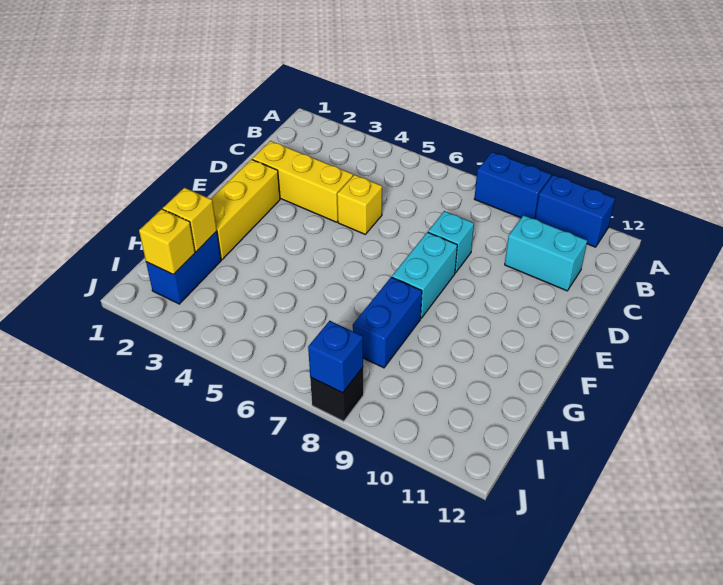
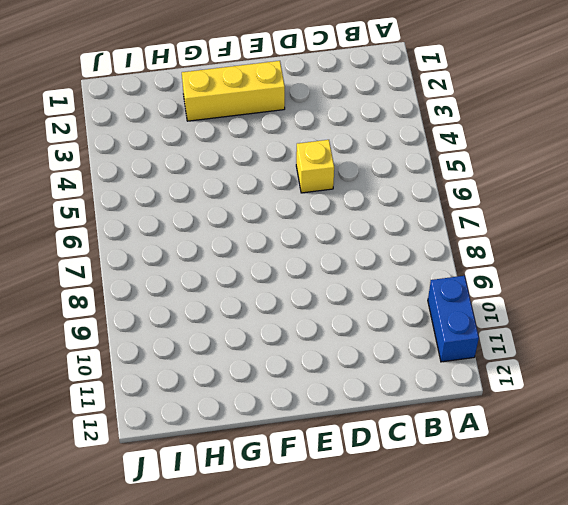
none -> blue 1x2 brick [474,152,551,219]
none -> cyan 1x2 brick [505,215,587,291]
none -> yellow 1x3 brick [252,141,353,222]

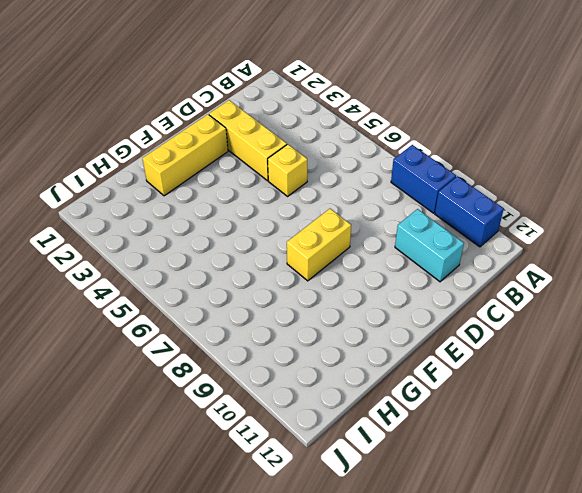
yellow 1x2 brick [287,209,351,281] -> cyan 1x2 brick [392,232,457,318]
none -> cyan 1x1 brick [428,211,474,273]
none -> blue 1x2 brick [353,277,422,368]
none -> blue 1x2 brick [146,231,221,304]

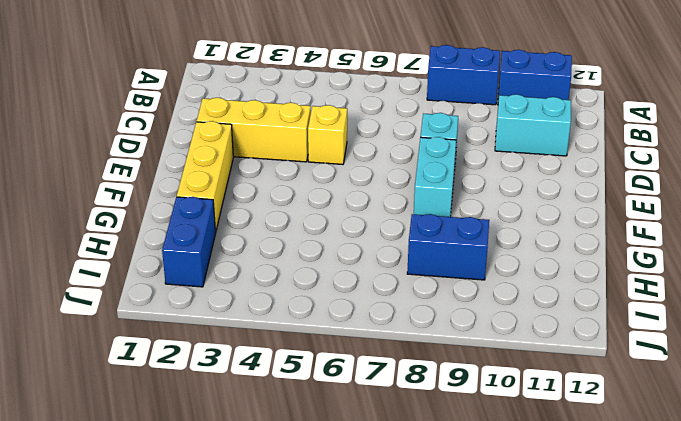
blue 1x2 brick [407,214,489,280] -> blue 1x2 brick turned to [353,277,422,368]
none -> black 1x1 brick [310,368,363,421]
none -> yellow 1x1 brick [163,188,217,252]
none -> yellow 1x1 brick [139,209,195,274]

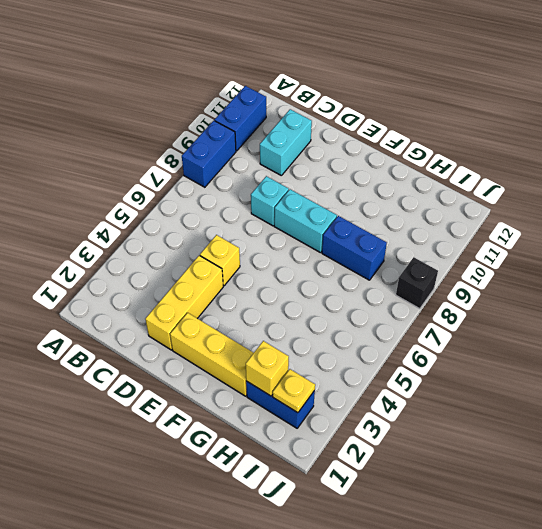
yellow 1x1 plate [273,369,315,413] -> yellow 1x1 brick [139,209,195,274]
none -> blue 1x1 brick [308,321,363,393]

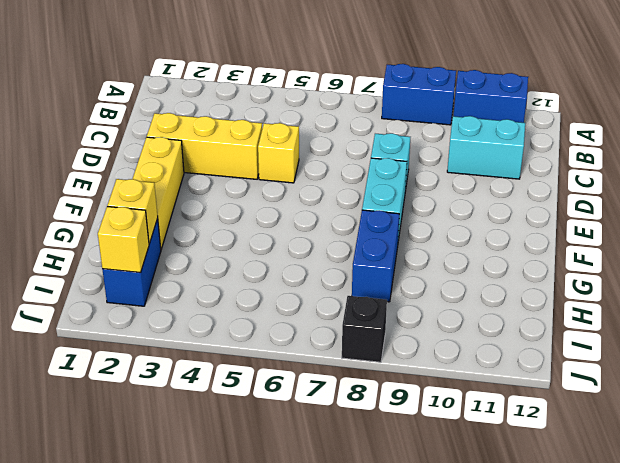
none -> blue 1x1 brick [308,321,363,393]

